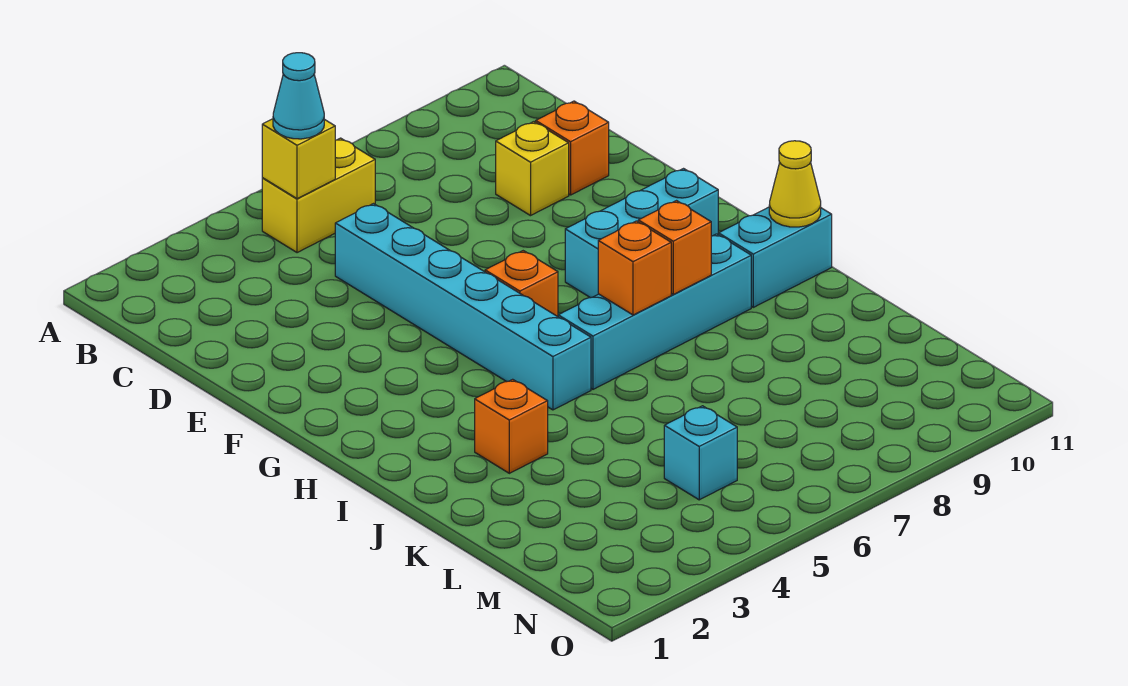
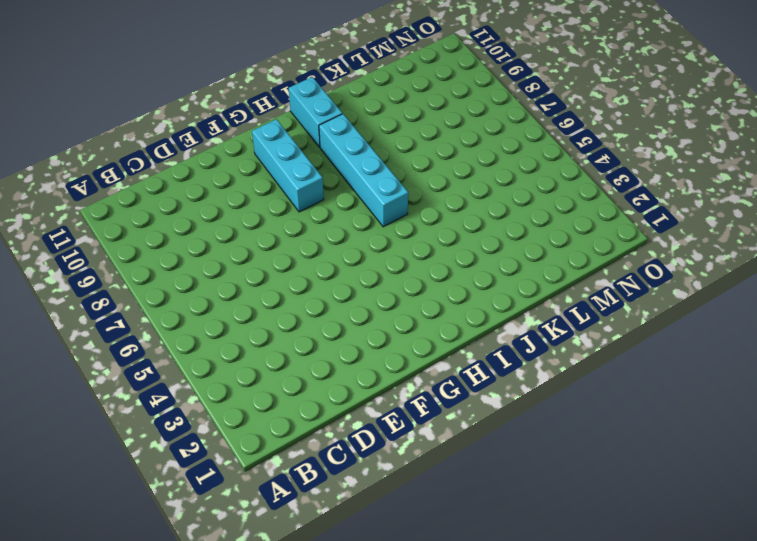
none -> yellow 1x2 brick [262,138,375,253]
none -> cyan 1x6 brick [335,204,591,410]
none -> yellow 1x1 brick [496,122,569,216]

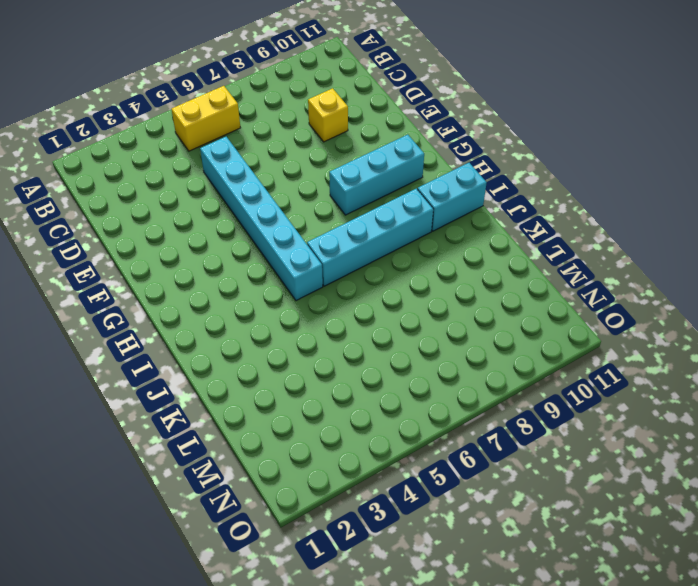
none -> orange 1x1 brick [536,101,609,195]
none -> orange 1x1 brick [485,251,558,317]
none -> orange 1x1 brick [475,379,548,473]

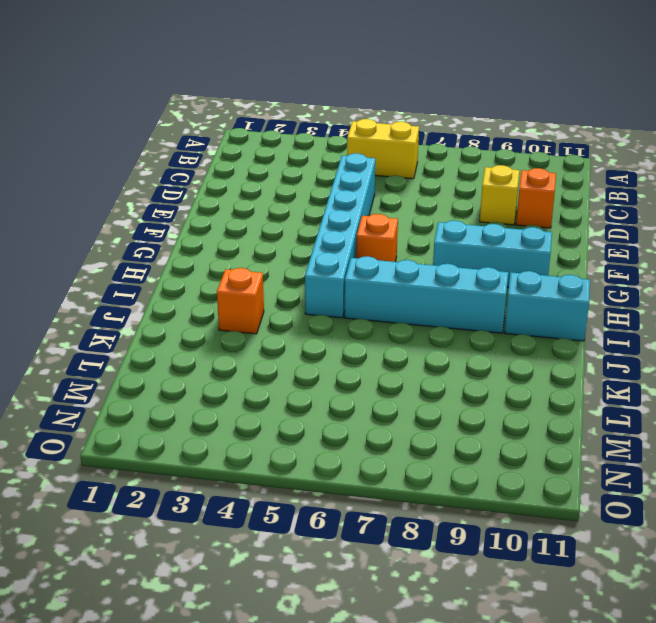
none -> cyan 1x1 brick [664,406,737,500]
none -> yellow 1x1 brick [262,119,335,199]
none -> orange 1x1 brick [598,221,671,315]

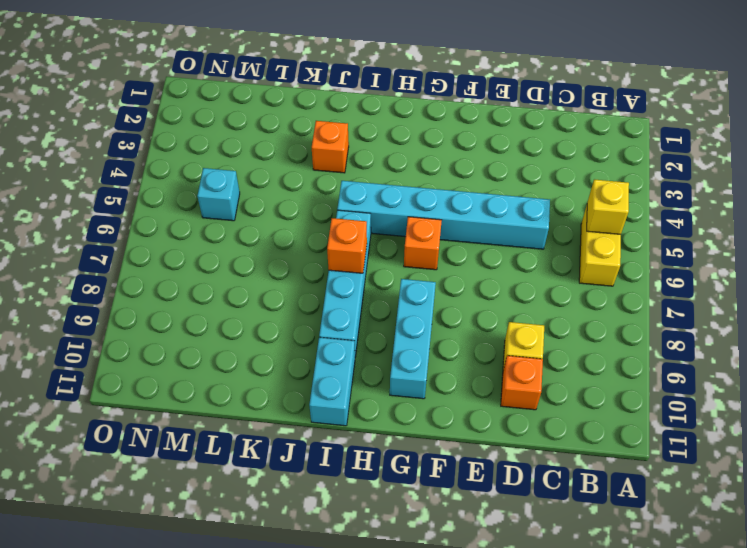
none -> orange 1x1 brick [638,201,711,294]
none -> yellow 1x1 cone [769,141,821,227]
none -> cyan 1x1 cone [273,53,324,139]

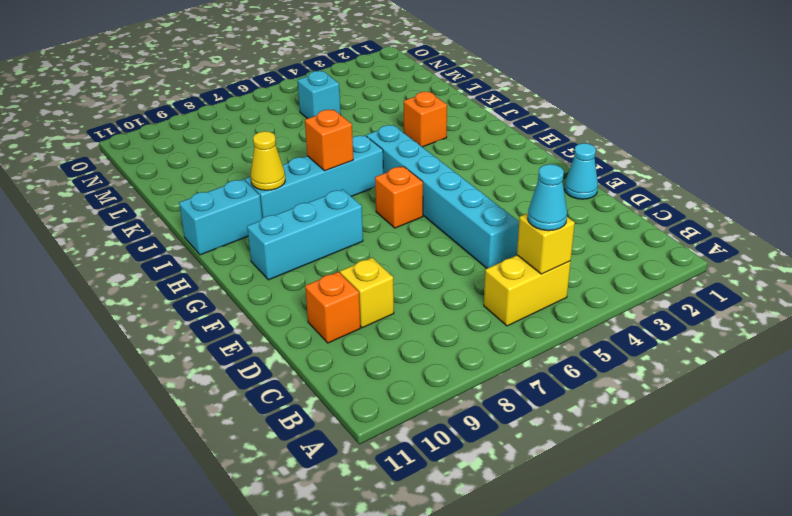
cyan 1x1 cone [564,143,598,199] -> none
yellow 1x1 cone [251,131,285,190] -> yellow 1x1 cone moved to [769,141,821,227]
none -> orange 1x1 brick [638,201,711,294]

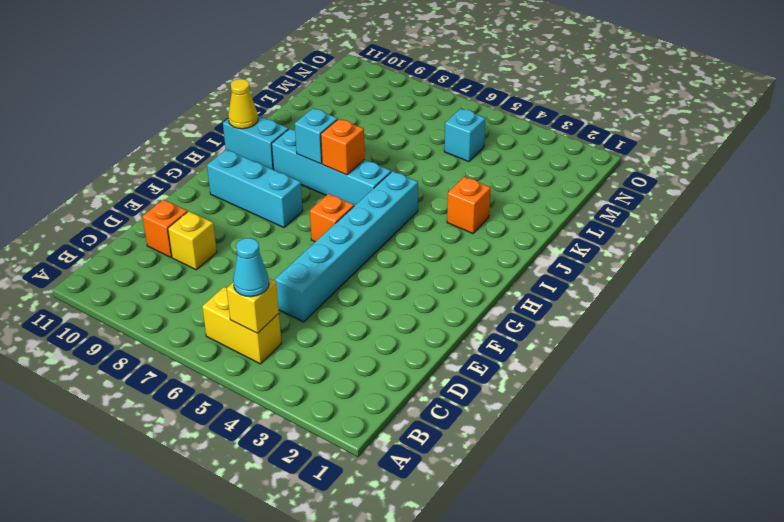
cyan 1x1 brick [295,108,338,164] -> orange 1x1 brick [638,201,711,294]

